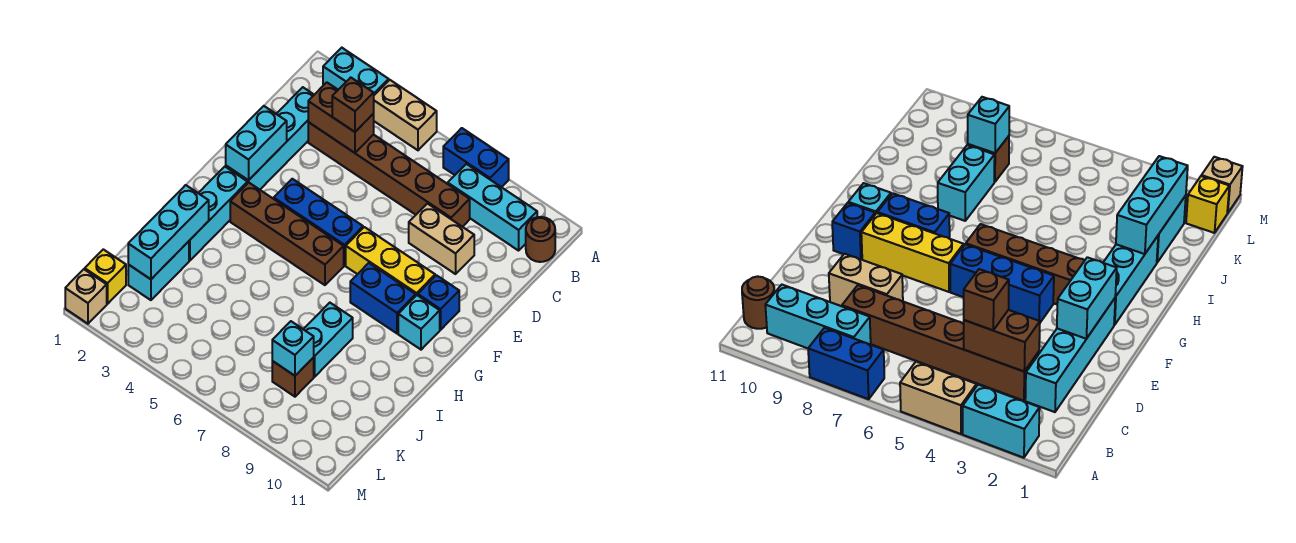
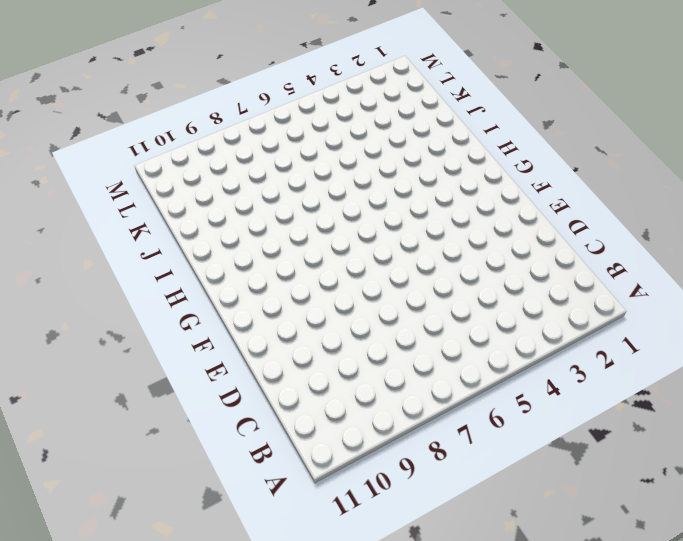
none -> cyan 1x2 brick [323,48,389,95]
none -> tan 1x2 brick [373,80,437,150]
none -> blue 1x2 brick [443,128,509,187]

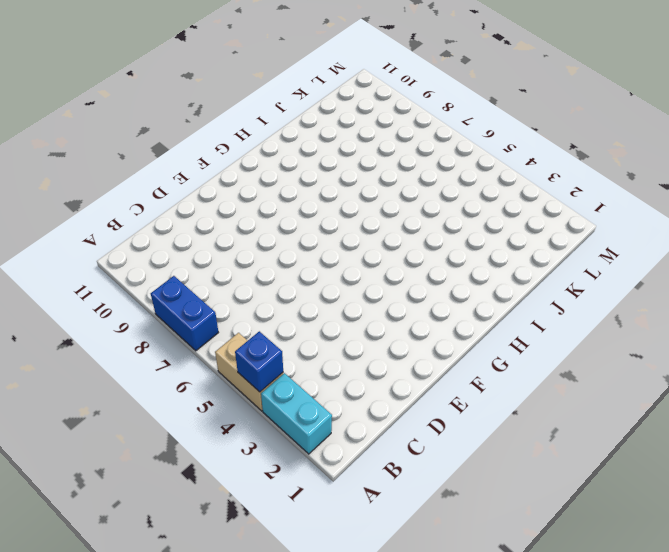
blue 1x1 brick [235,331,283,392] -> blue 1x1 brick moved to [418,275,459,330]
none -> cyan 1x3 brick [448,164,537,251]
none -> brown 1x1 round brick [526,217,555,262]
none -> cyan 1x4 brick [226,87,314,190]

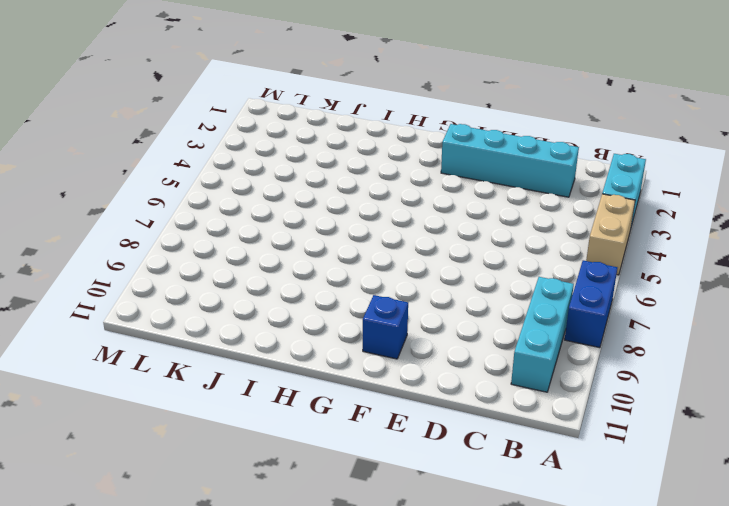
none -> brown 1x1 round brick [526,217,555,262]
none -> brown 1x6 brick [308,122,470,227]
none -> tan 1x2 brick [409,203,474,274]

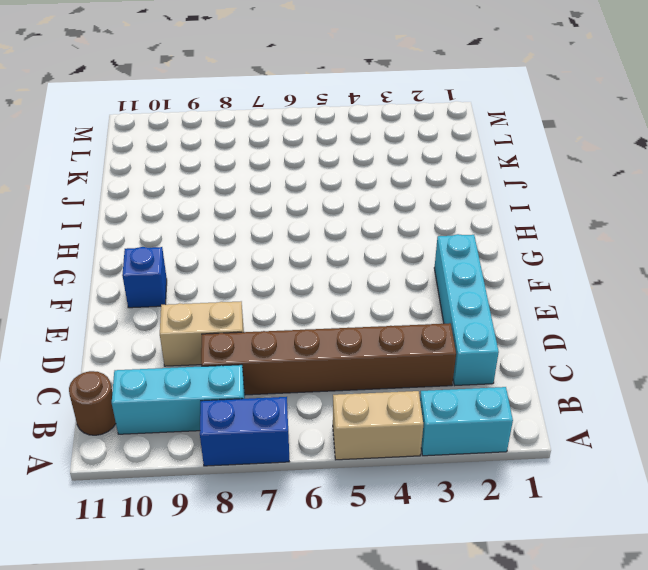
none -> blue 1x3 brick [274,179,363,265]
none -> yellow 1x3 brick [346,227,435,295]
none -> cyan 1x3 brick [189,167,248,260]

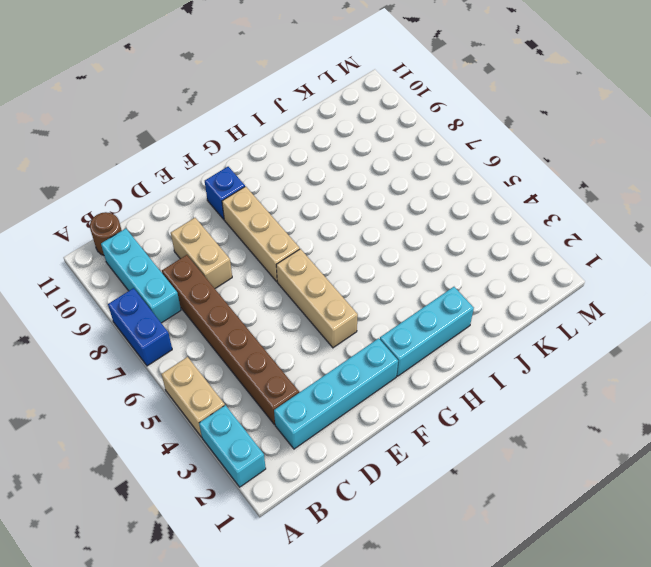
tan 1x3 brick [276,249,358,348] -> blue 1x3 brick [274,179,363,265]
tan 1x3 brick [222,186,300,282] -> yellow 1x3 brick [346,227,435,295]
none -> brown 1x4 brick [230,183,344,285]
none -> blue 1x2 brick [350,263,416,333]
none -> cyan 1x1 brick [398,295,440,350]

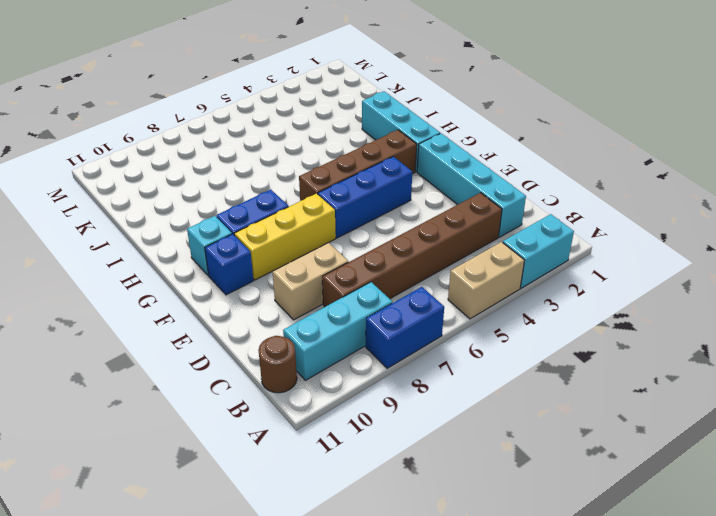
none -> cyan 1x2 brick [303,303,353,377]
none -> cyan 1x2 brick [128,241,189,300]
none -> brown 1x1 brick [272,358,314,397]

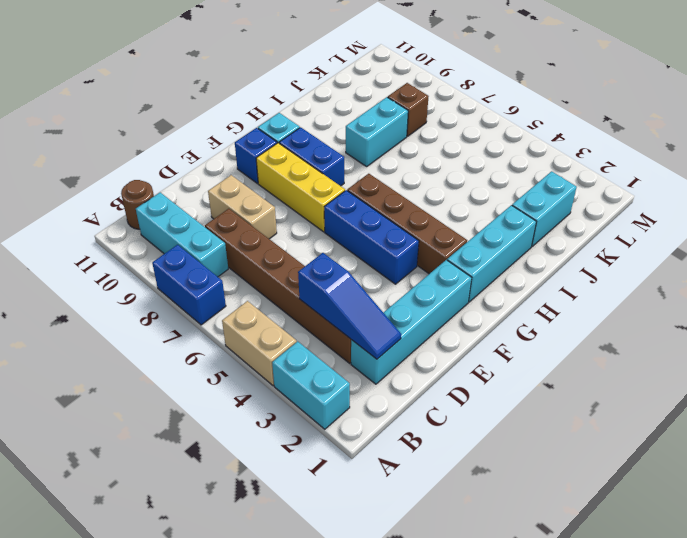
blue 1x3 slope [298,253,401,359] -> brown 1x2 brick [308,82,374,153]
none -> yellow 1x1 brick [85,249,126,304]
none -> tan 1x1 brick [65,269,107,324]
none -> cyan 1x2 brick [226,106,287,180]

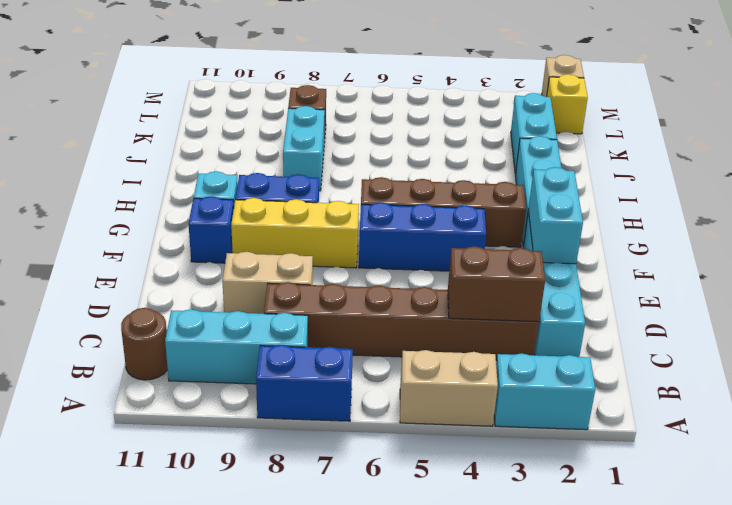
none -> cyan 1x3 brick [128,185,209,279]
none -> cyan 1x1 brick [272,321,314,376]
none -> brown 1x1 brick [332,77,374,132]

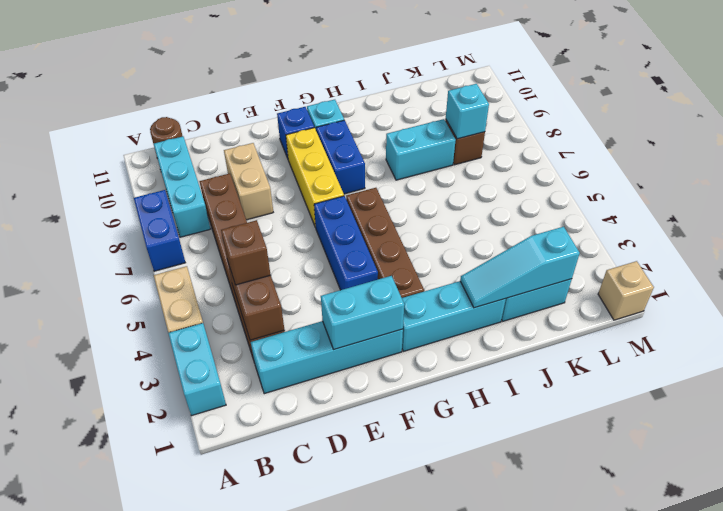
cyan 1x3 slope [460,227,580,308] -> cyan 1x3 brick [128,185,209,279]
none -> yellow 1x1 brick [85,249,126,304]

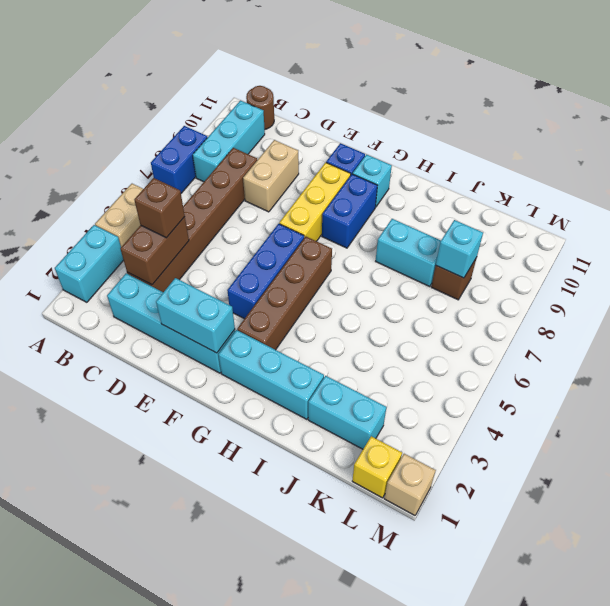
none -> cyan 1x3 brick [128,185,209,279]

